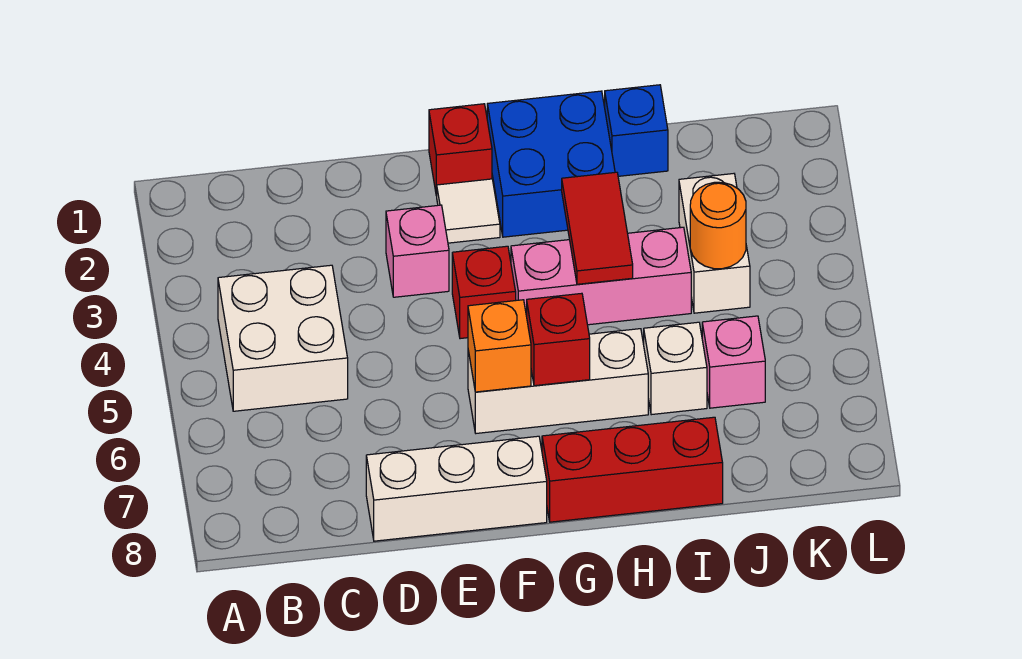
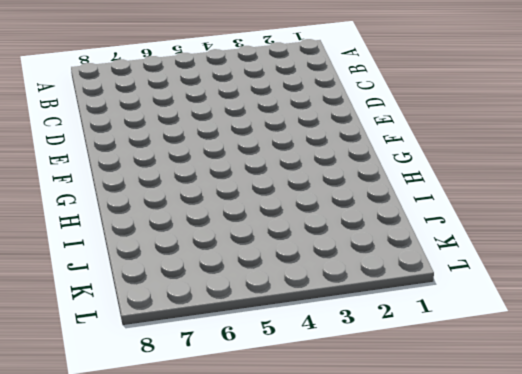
none -> white 2x2 brick [218,265,348,411]
none -> white 1x3 brick [366,436,547,541]
none -> pink 1x1 brick [386,205,449,297]

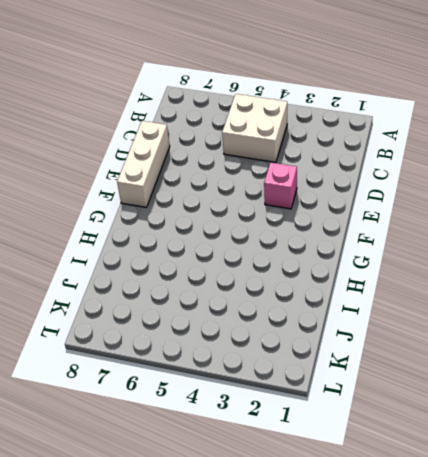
none -> red 1x1 brick [429,104,492,196]
none -> white 1x1 tile [437,179,500,243]
none -> red 1x1 brick [452,246,516,339]

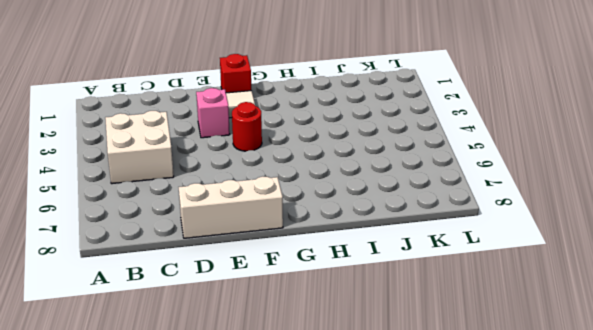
red 1x1 round brick [232,102,262,151] -> red 1x1 brick [452,246,516,339]
none -> white 1x3 brick [468,329,648,433]
none -> blue 2x2 brick [487,91,615,237]
none -> pink 1x3 brick [511,227,691,325]

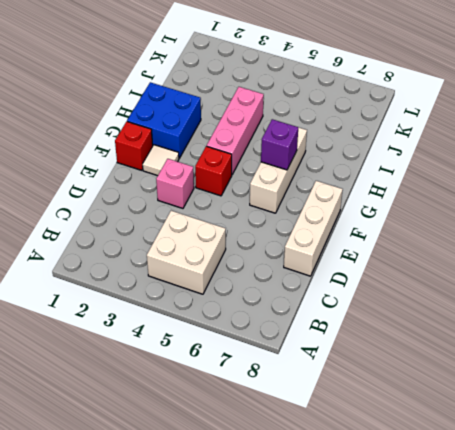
purple 1x1 brick [261,119,298,170] -> red 1x1 brick [527,293,590,386]
none -> red 1x3 brick [542,417,723,522]
none -> blue 1x1 brick [605,85,668,176]
none -> white 1x1 brick [644,322,707,415]

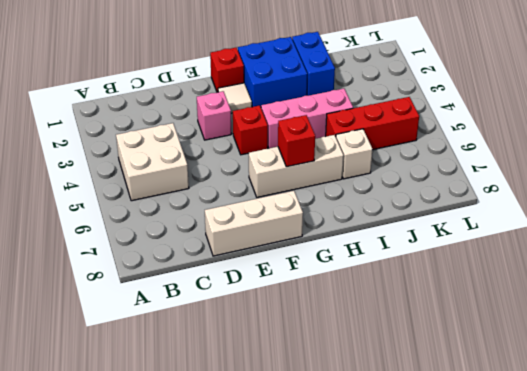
blue 1x2 brick [292,32,335,96] -> blue 1x1 brick [605,85,668,176]
red 1x3 brick [326,97,419,150] -> red 1x3 brick moved to [542,417,723,522]
none -> white 1x2 brick [679,174,750,313]
none -> pink 1x1 brick [702,316,765,408]
none -> orange 1x1 brick [468,300,531,392]

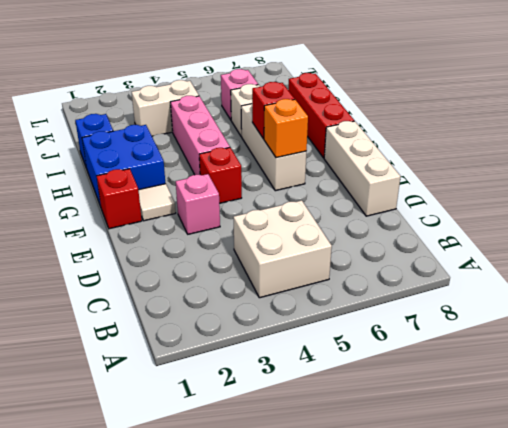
none -> red 1x2 tile [562,172,633,284]
none -> orange 1x1 round brick [690,182,746,269]

